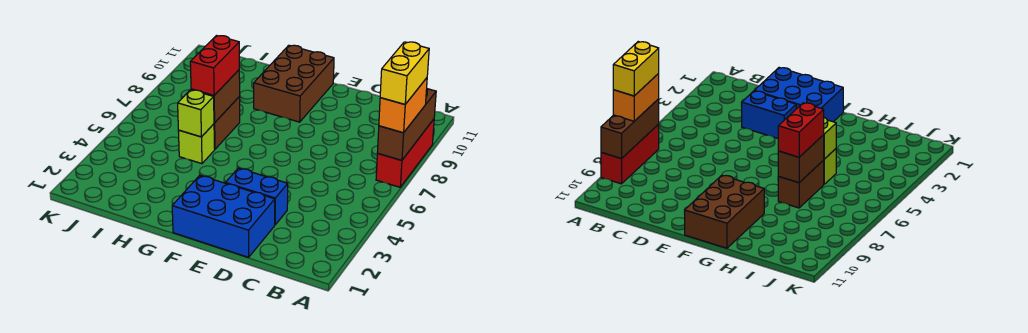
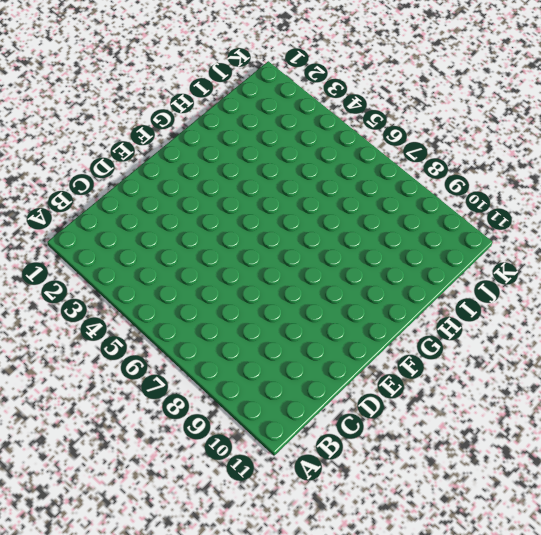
none -> red 1x3 brick [376,119,434,187]
none -> blue 2x3 brick [172,175,275,257]
none -> blue 1x2 brick [226,168,288,225]

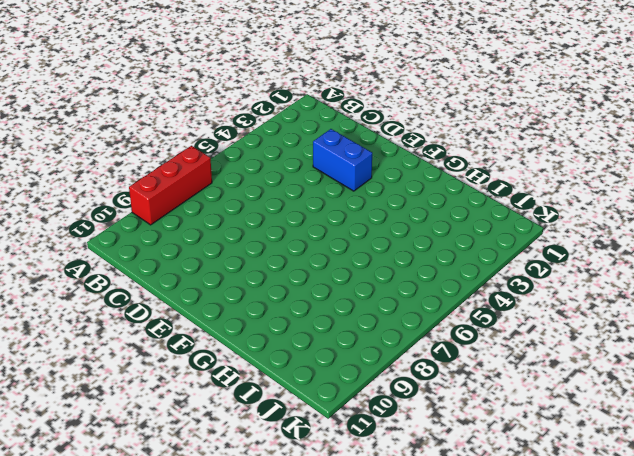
none -> blue 2x3 brick [172,175,275,257]
none -> brown 2x3 brick [254,45,334,122]
none -> lime 1x1 brick [178,124,215,164]

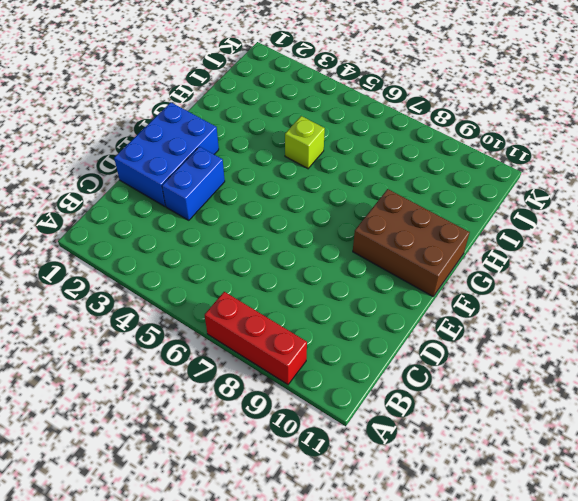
none -> brown 1x2 brick [214,96,240,149]
none -> brown 1x3 brick [377,89,436,160]
none -> lime 1x1 brick [178,90,214,137]

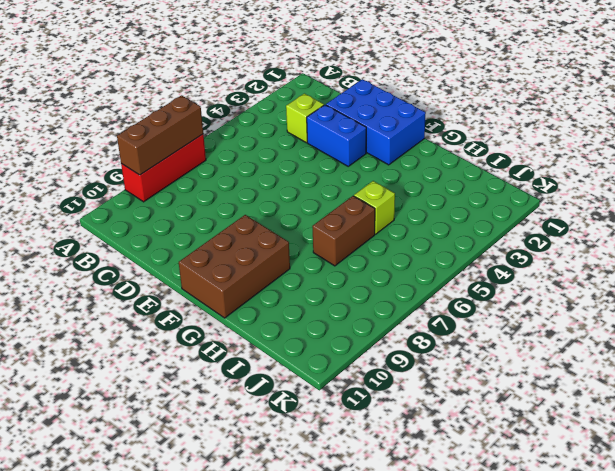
lime 1x1 brick [286,94,324,143] -> lime 1x1 brick moved to [178,90,214,137]
none -> brown 1x2 brick [191,70,240,123]
none -> orange 1x2 brick [379,78,427,133]
none -> red 1x2 brick [190,36,239,95]

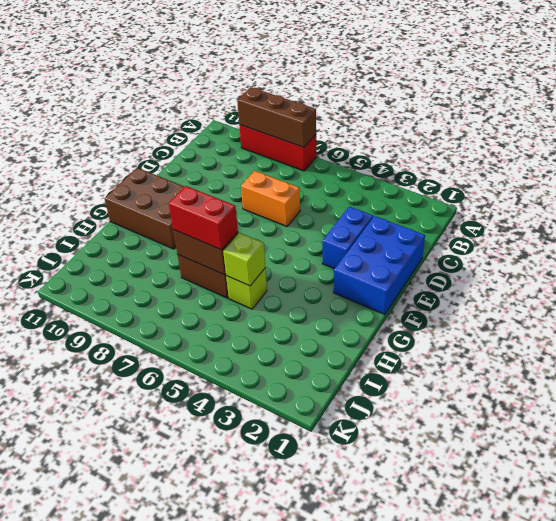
orange 1x2 brick [241,171,300,226] -> orange 1x2 brick moved to [379,78,427,133]
none -> yellow 1x2 brick [380,42,429,104]

